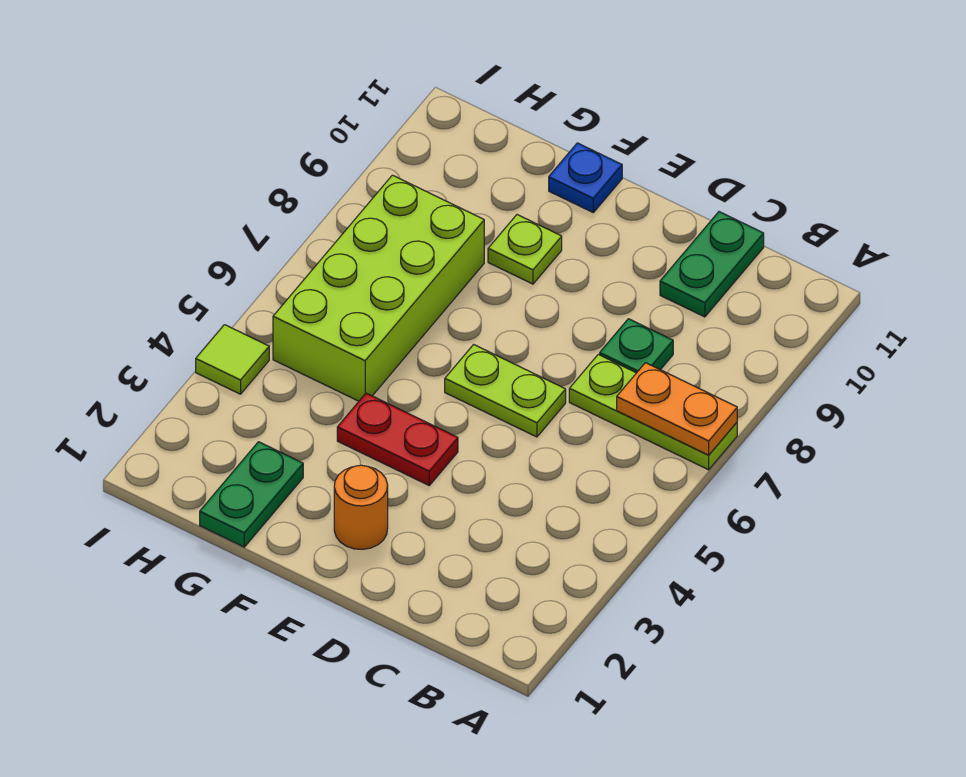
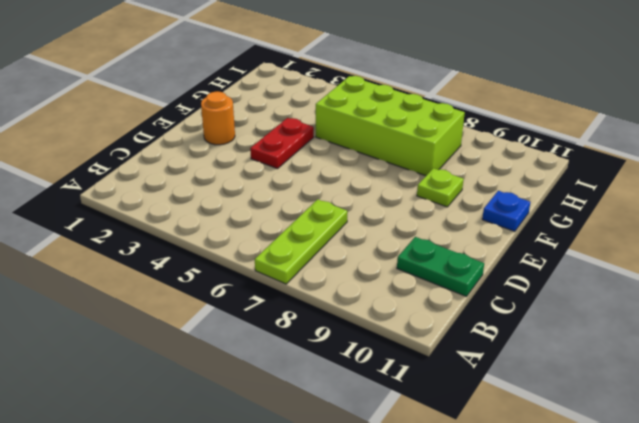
none -> green 1x1 plate [600,319,673,373]
none -> lime 1x2 plate [445,345,566,437]
none -> green 1x2 plate [200,442,303,547]

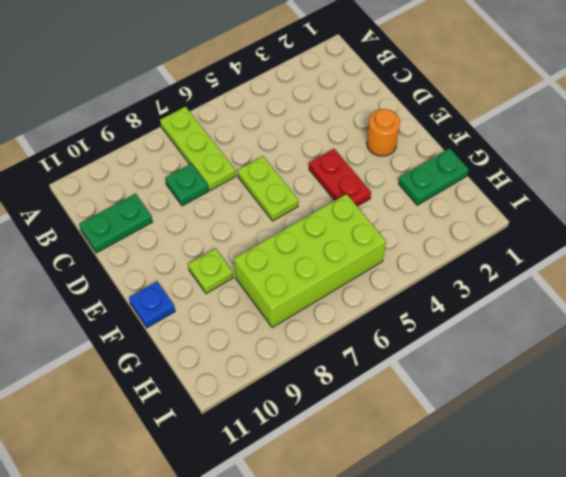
none -> lime 1x1 tile [196,325,269,394]
none -> orange 1x2 plate [617,363,737,455]

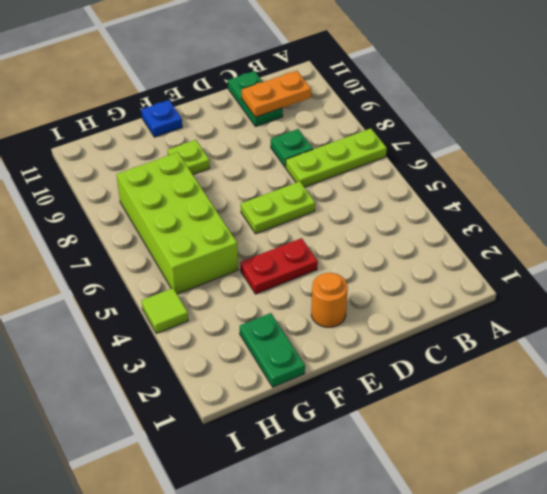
orange 1x2 plate [242,71,311,117] -> orange 1x2 plate moved to [617,363,737,455]

